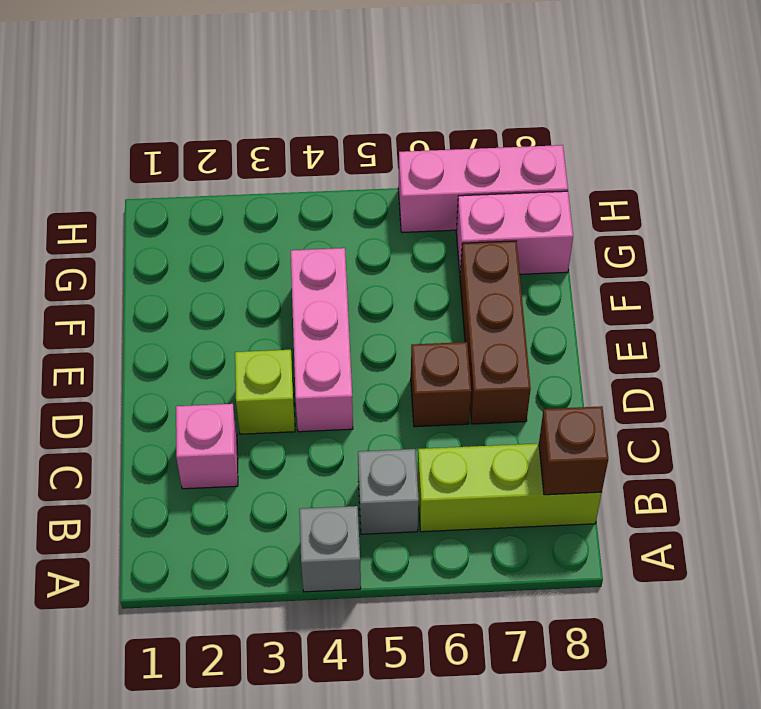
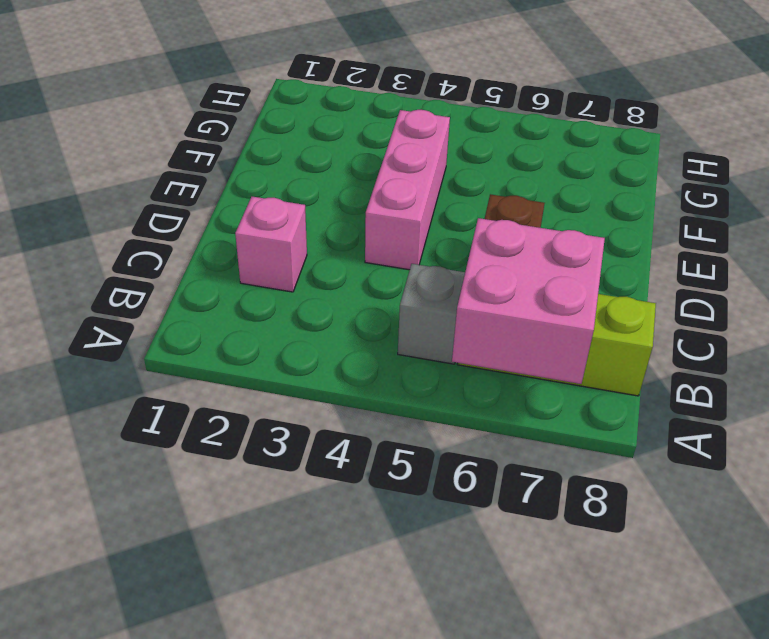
pink 2x2 brick [452,218,605,384] -> none
none -> grey 1x1 brick [299,506,361,592]
none -> lime 1x1 brick [235,350,295,434]

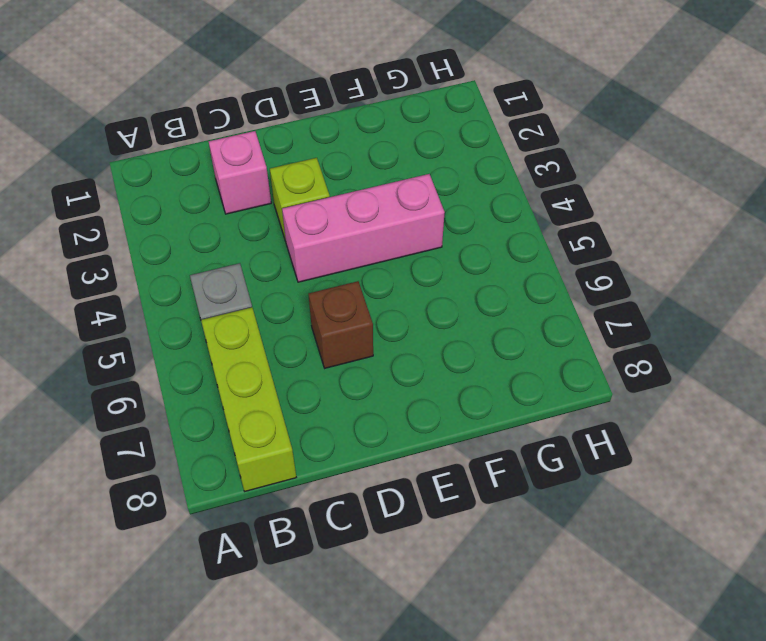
none -> grey 1x1 brick [299,506,361,592]
none -> brown 1x3 brick [460,241,531,424]

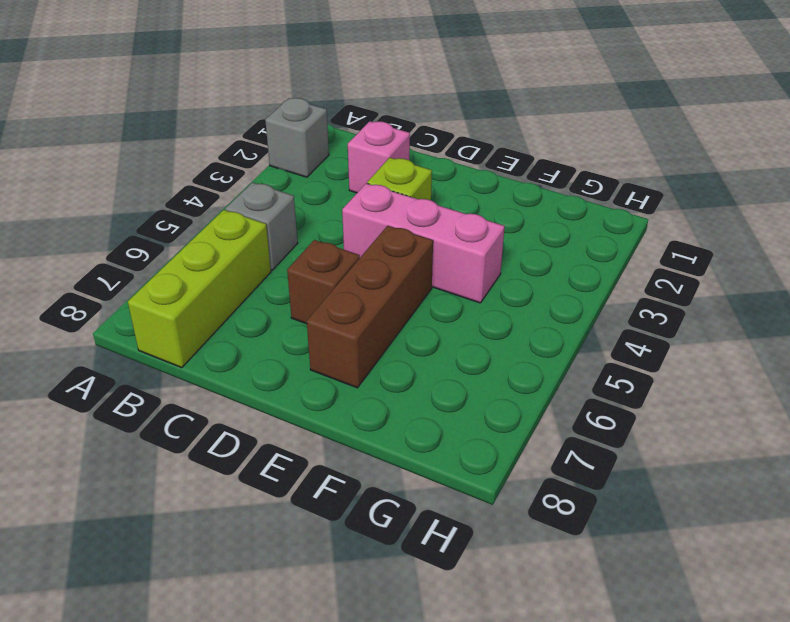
grey 1x1 brick [265,98,329,177] -> grey 1x1 brick moved to [299,506,361,592]
brown 1x3 brick [307,226,433,388] -> brown 1x3 brick turned to [460,241,531,424]
none -> pink 1x2 brick [456,191,573,274]
none -> pink 1x3 brick [398,145,568,232]

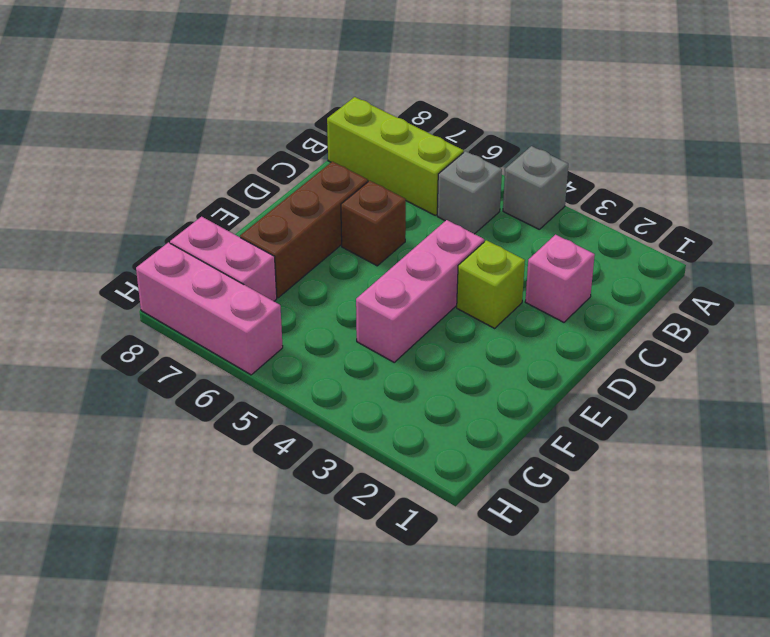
none -> brown 1x1 brick [539,406,608,495]

